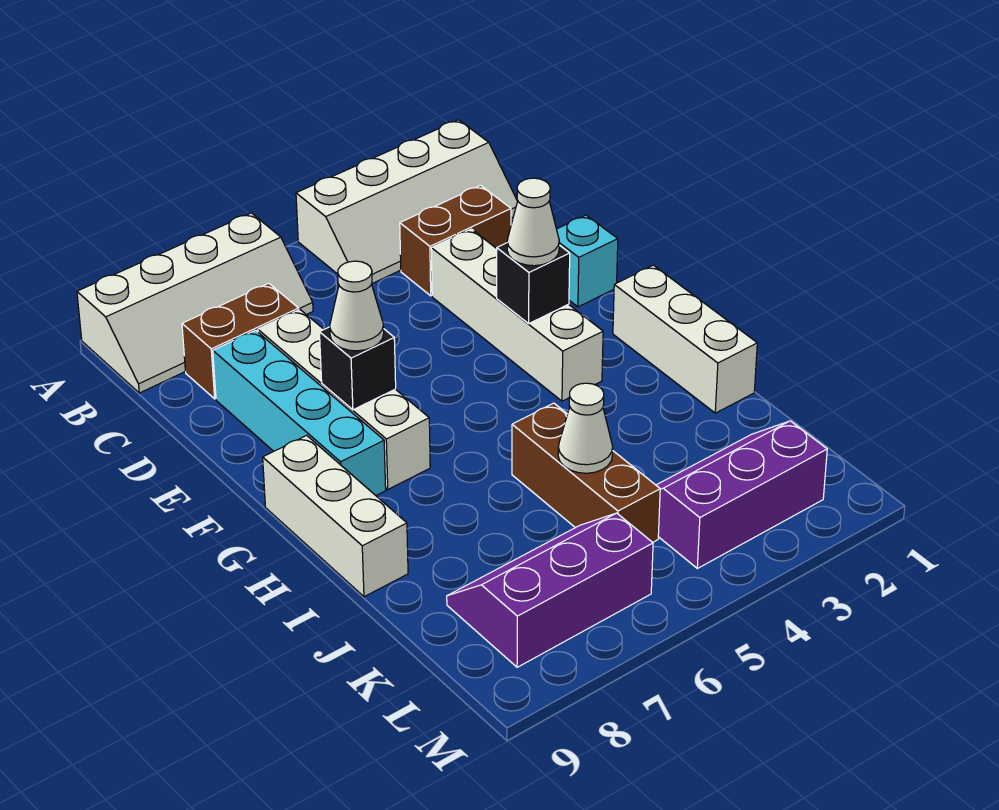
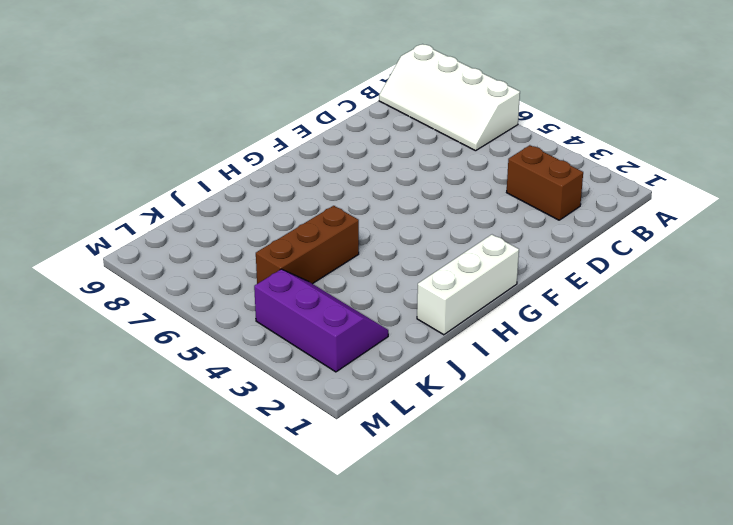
none -> white 2x4 slope [296,120,517,284]
none -> brown 1x2 brick [182,283,299,399]
none -> white 1x4 brick [431,229,603,401]

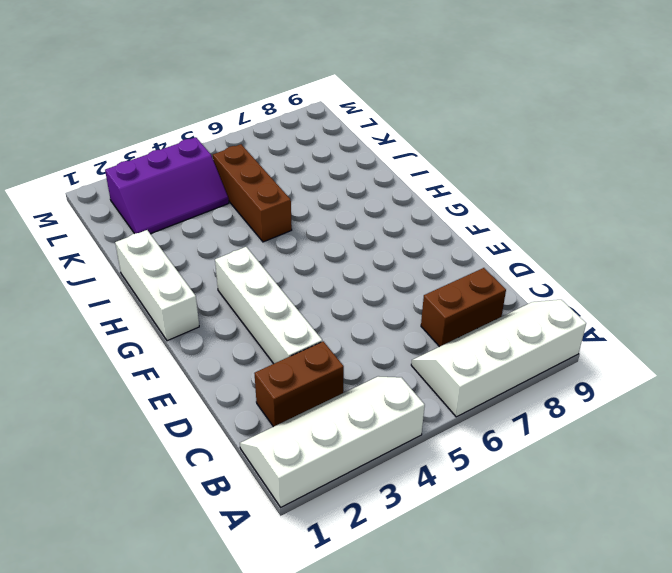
none -> white 1x4 brick [258,310,430,489]
none -> cyan 1x4 brick [213,330,386,495]
none -> cyan 1x1 brick [557,215,618,307]

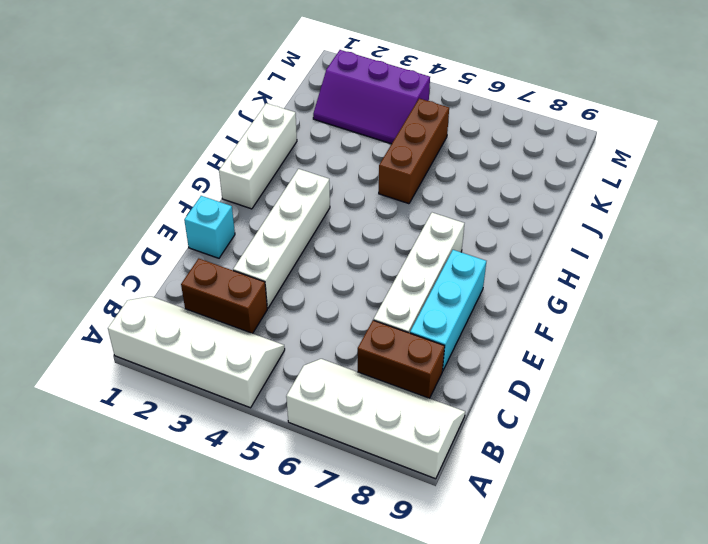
cyan 1x3 brick [410,250,486,371] -> cyan 1x4 brick [213,330,386,495]
none -> white 1x3 brick [263,435,408,597]
none -> purple 2x3 slope [447,513,653,667]
none -> black 1x1 brick [497,243,570,323]

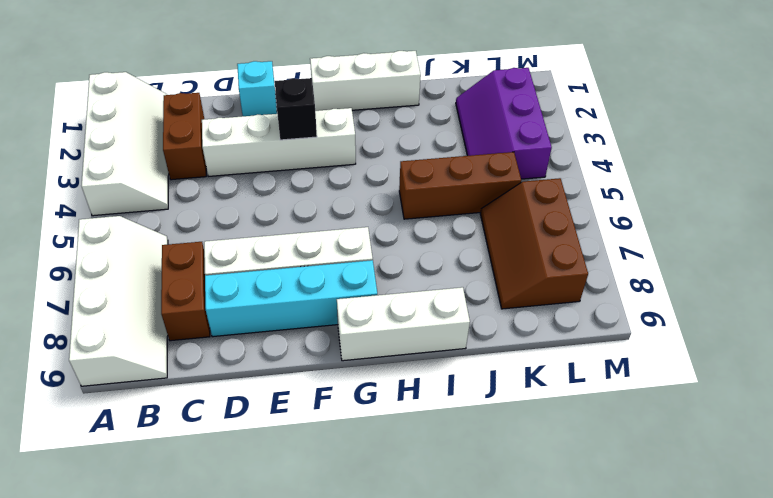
brown 2x3 slope [480,178,588,309] -> purple 2x3 slope [447,513,653,667]
none -> black 1x1 brick [320,327,396,410]
none -> white 1x1 cone [558,383,613,473]
none -> white 1x1 cone [507,178,559,266]

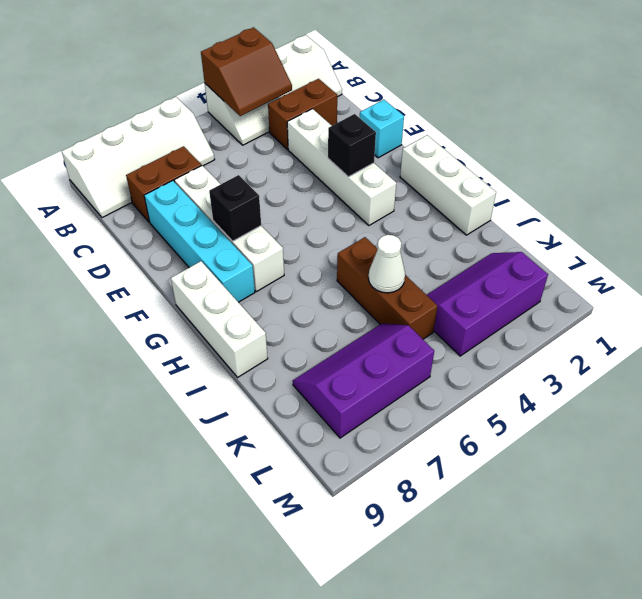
brown 2x2 slope [201,27,292,116] -> none
none -> white 1x1 cone [507,178,559,266]
none -> white 1x1 cone [330,261,384,351]

